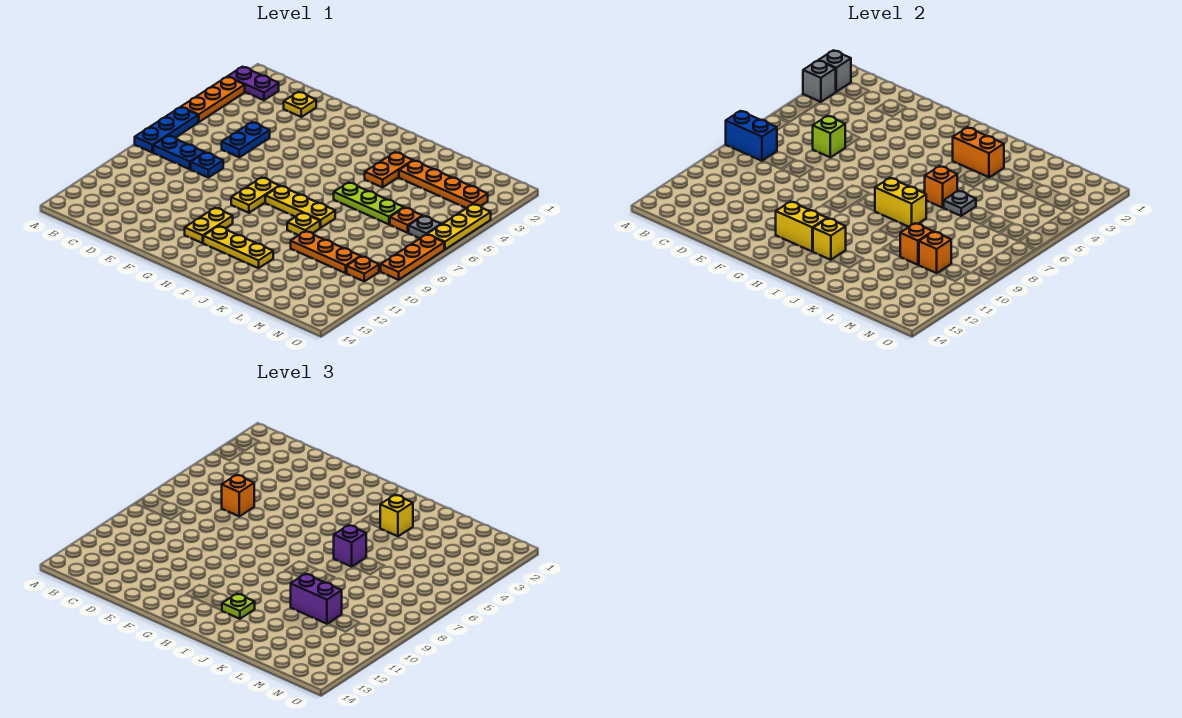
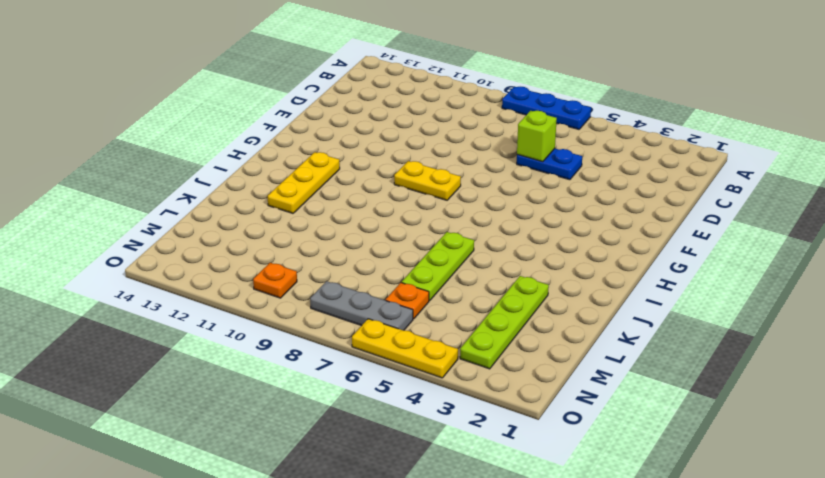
lime 1x4 plate [460,276,549,369] -> orange 1x4 plate [399,161,488,208]
grey 1x3 plate [310,281,413,331] -> grey 1x1 plate [409,216,441,238]
none -> purple 1x2 plate [228,67,279,100]
none -> orange 1x3 plate [181,77,245,122]
none -> blue 1x2 plate [153,136,205,169]
none -> yellow 1x1 plate [284,92,316,117]

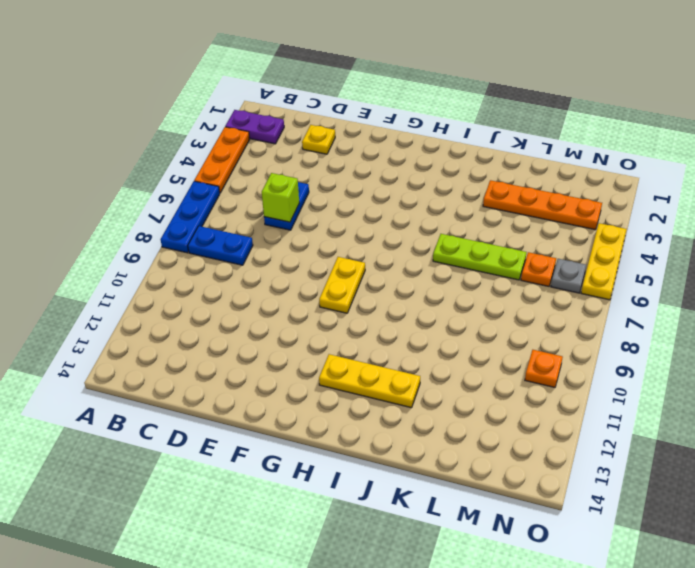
none -> blue 1x1 plate [191,152,223,178]
none -> yellow 1x2 plate [185,208,233,243]
none -> yellow 1x3 plate [265,186,335,228]
none -> orange 1x2 plate [365,152,413,187]

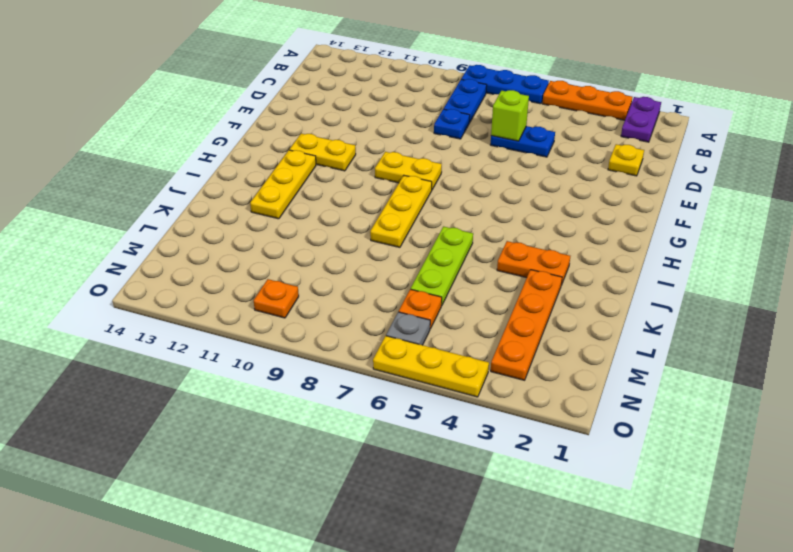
none -> yellow 1x1 plate [287,213,320,235]
none -> orange 1x3 plate [291,231,360,273]
none -> orange 1x3 plate [381,234,444,280]
none -> grey 1x1 brick [819,50,851,92]

